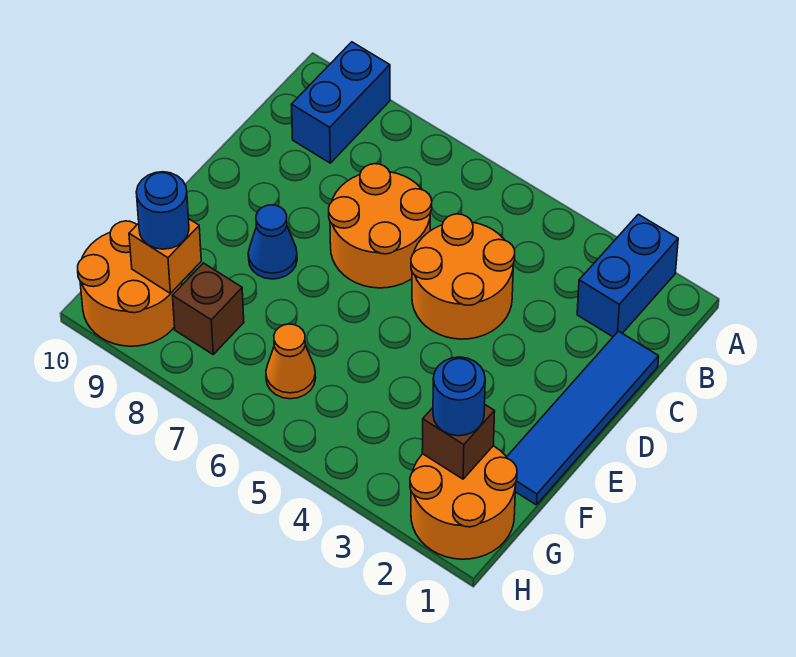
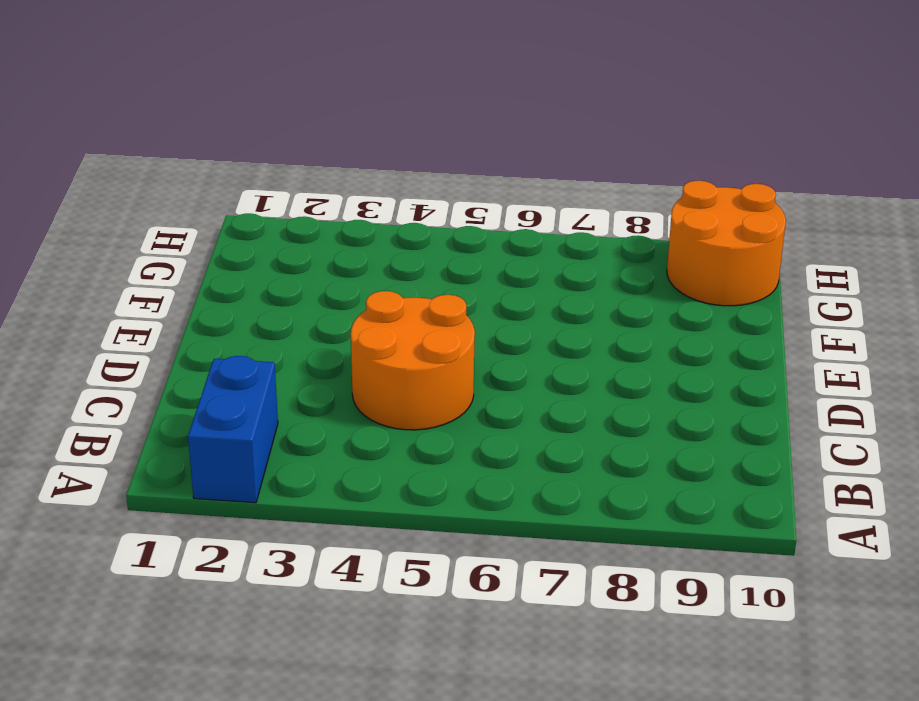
none -> blue 1x2 brick [291,42,390,163]
none -> blue 1x4 tile [507,331,659,505]
none -> orange 2x2 round brick [329,164,432,288]

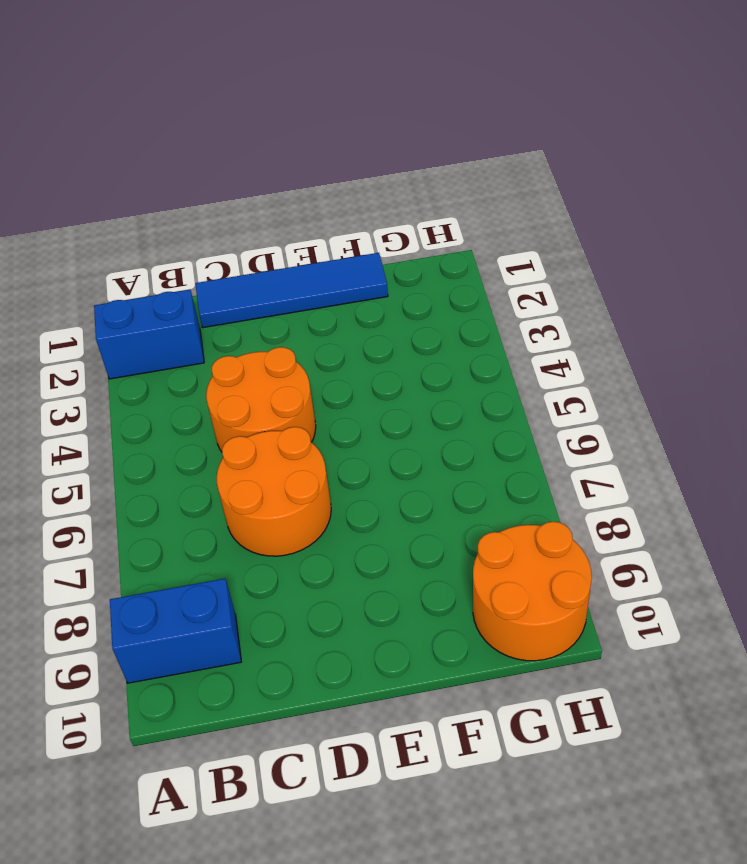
none -> blue 1x1 cone [248,205,297,279]
none -> orange 2x2 round brick [410,446,517,559]
none -> orange 1x1 cone [266,324,316,399]

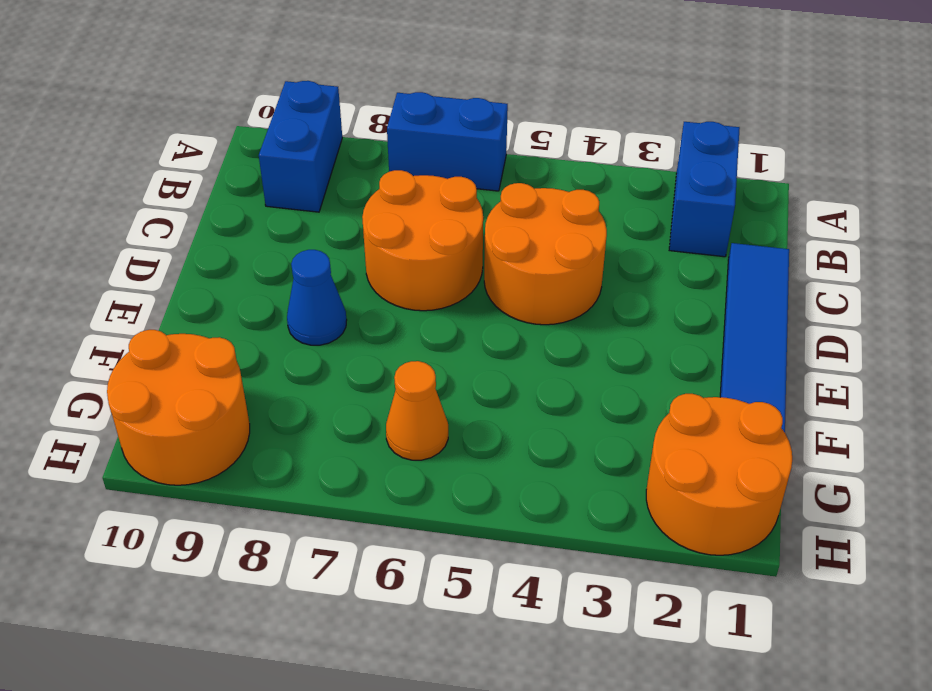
blue 1x2 brick [387,92,508,191] -> none
none -> brown 1x1 brick [172,263,244,354]
none -> brown 1x1 brick [422,405,495,479]
none -> orange 1x1 brick [129,219,201,294]

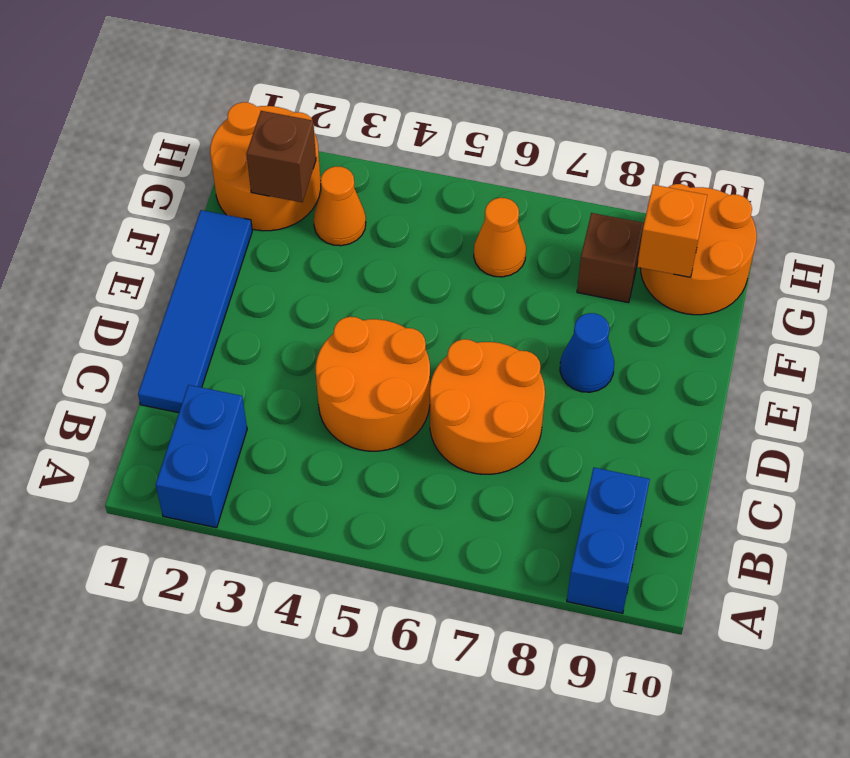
orange 1x1 cone [314,166,366,246] -> none
none -> blue 1x1 round brick [433,357,485,436]
none -> blue 1x1 round brick [136,172,189,249]

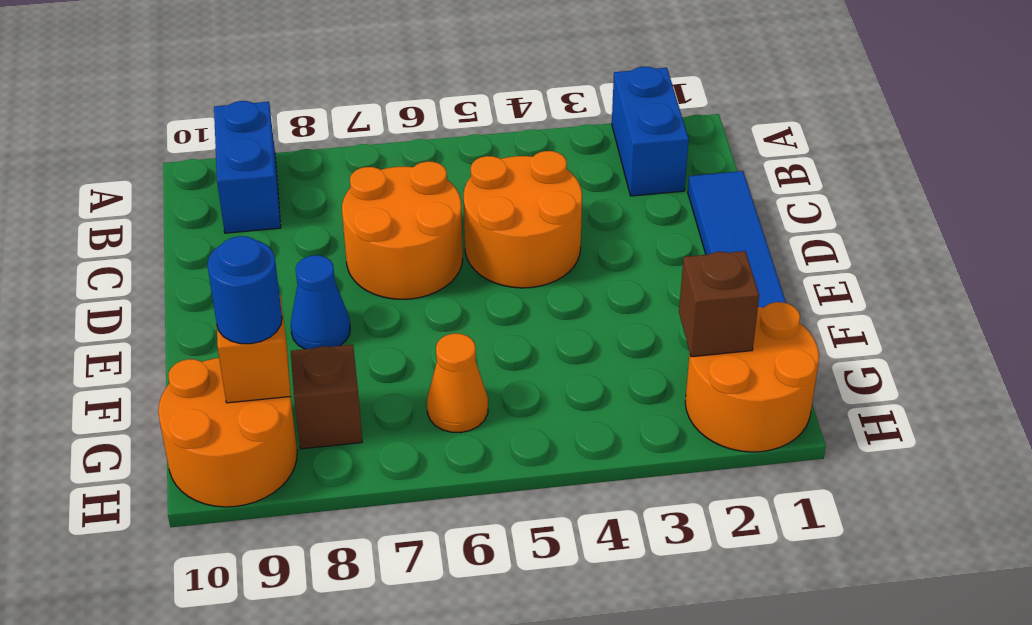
none -> blue 1x1 round brick [433,357,485,436]

